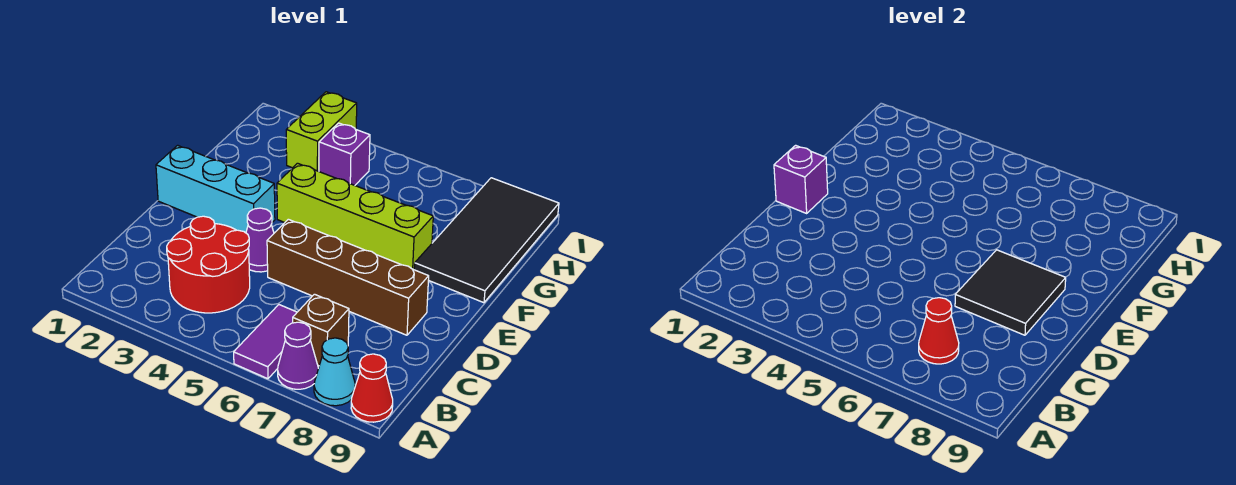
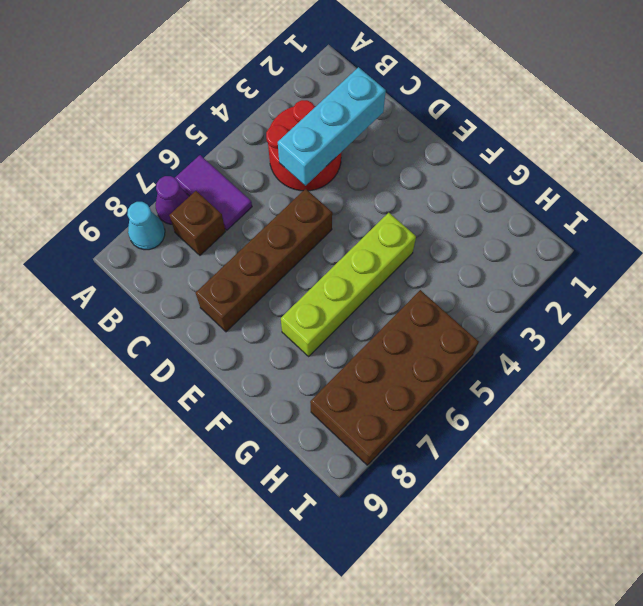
cyan 1x3 brick [278,67,386,186] -> cyan 1x3 brick moved to [156,145,275,233]
brown 2x4 brick [310,290,479,465] -> black 2x4 tile [414,178,559,303]
none -> red 1x1 cone [351,354,393,422]
none -> purple 1x1 cone [246,208,274,272]
none -> lime 1x2 brick [286,92,357,171]

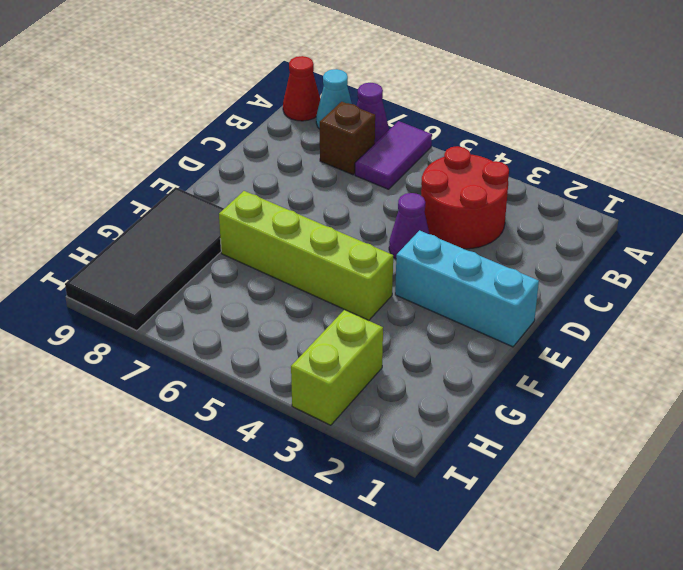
none -> brown 1x4 brick [267,219,429,335]
none -> purple 1x1 brick [319,123,370,185]
none -> red 1x1 cone [919,298,959,364]

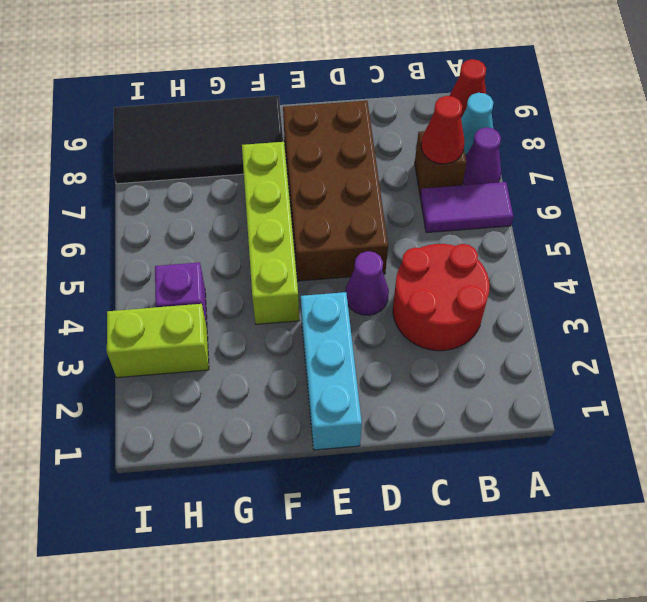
brown 2x4 brick [283,101,388,281] -> brown 1x4 brick [267,219,429,335]
none -> black 2x2 tile [955,250,1066,335]
none -> purple 1x1 brick [774,145,828,213]

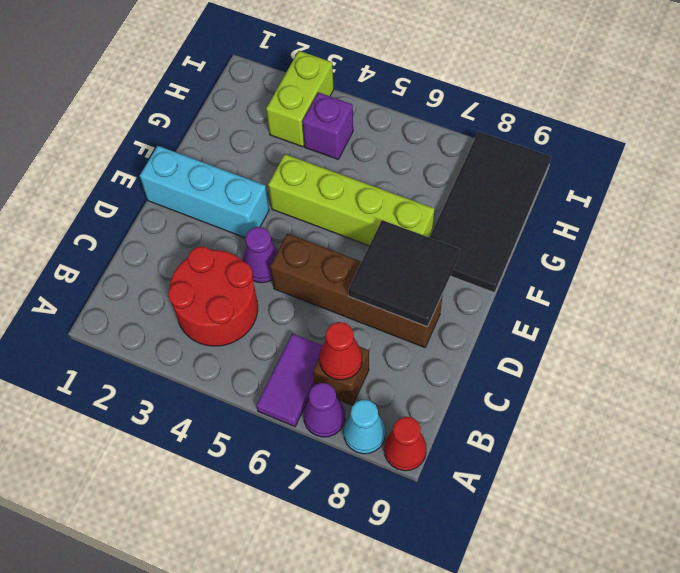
none -> purple 1x1 brick [774,145,828,213]

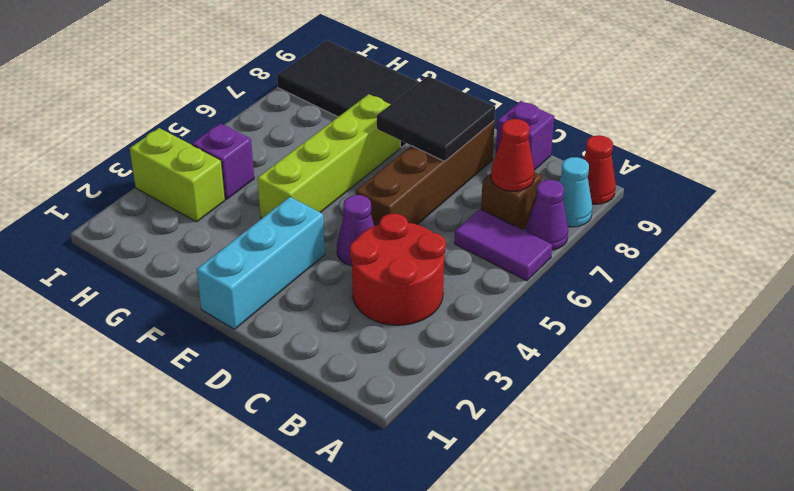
purple 1x1 brick [496,101,554,170] -> purple 1x1 brick moved to [774,145,828,213]

